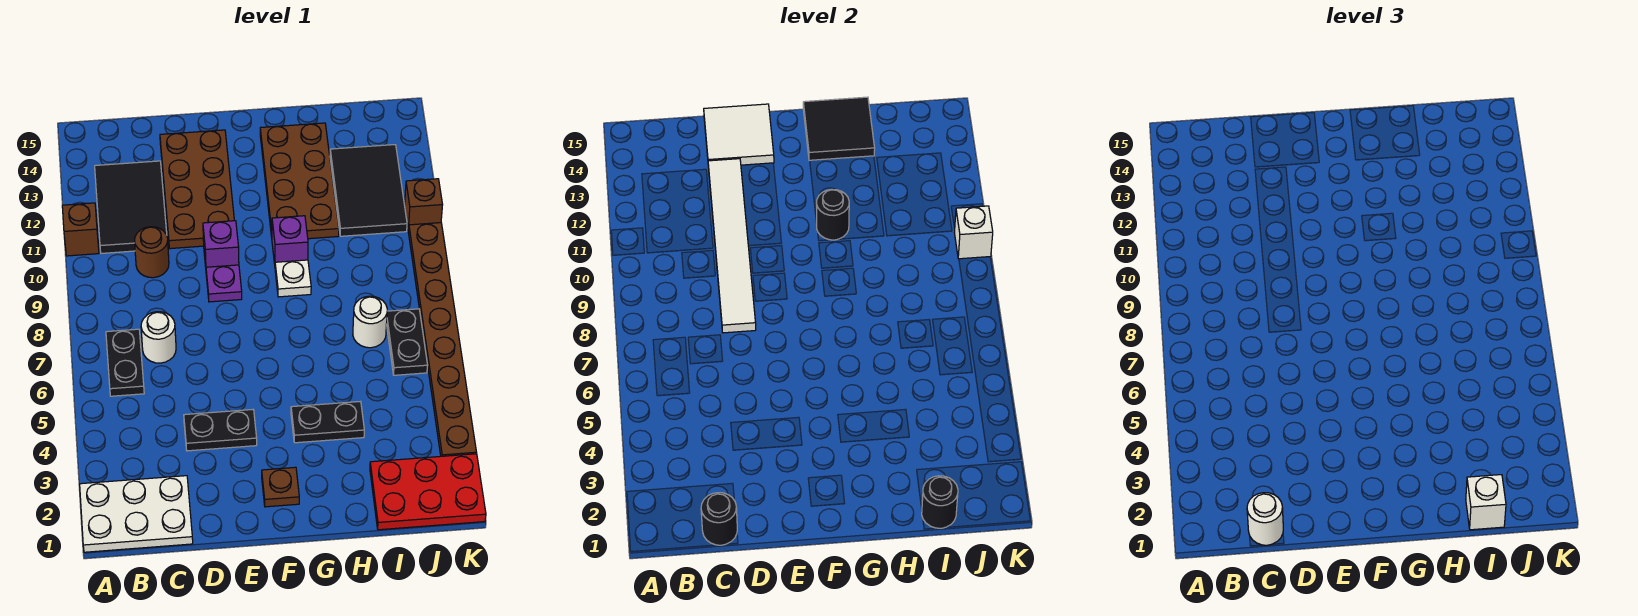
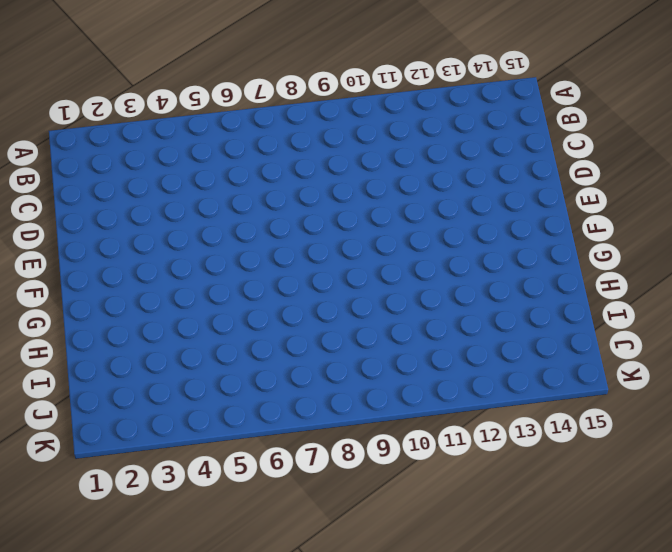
none -> white 2x3 plate [80,476,193,552]
none -> brown 1x1 brick [62,203,99,256]
none -> black 1x2 plate [106,329,144,396]
none -> black 2x3 tile [95,161,167,253]

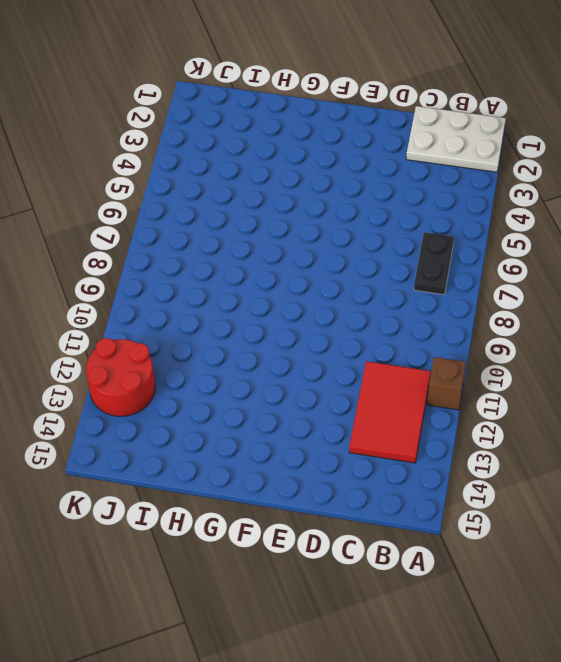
red 2x3 tile [349,361,431,463] -> black 2x3 tile [95,161,167,253]
red 2x2 round brick [86,338,155,416] -> black 2x3 tile [330,145,407,236]
none -> white 1x1 round brick [141,312,176,363]
none -> brown 1x1 round brick [135,227,169,278]
none -> black 1x2 plate [184,410,257,451]
none -> brown 2x4 plate [160,130,234,249]

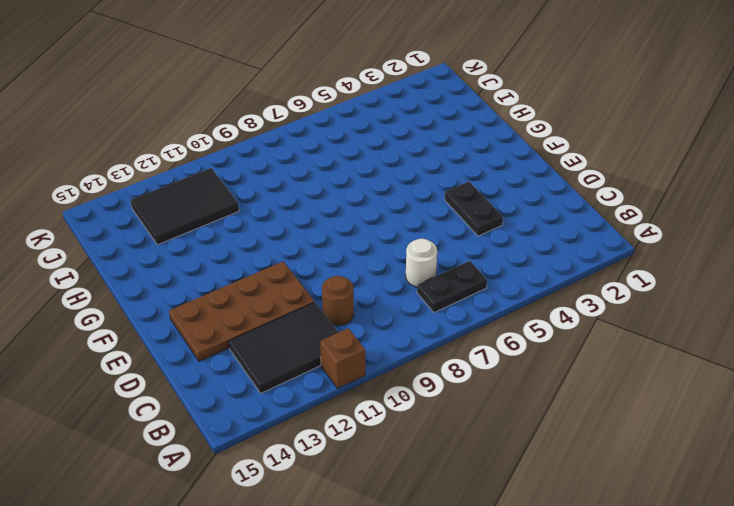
none -> white 2x3 plate [80,476,193,552]
none -> purple 1x1 plate [206,265,242,302]
none -> purple 1x1 brick [203,221,239,267]
none -> brown 1x1 plate [262,467,299,507]

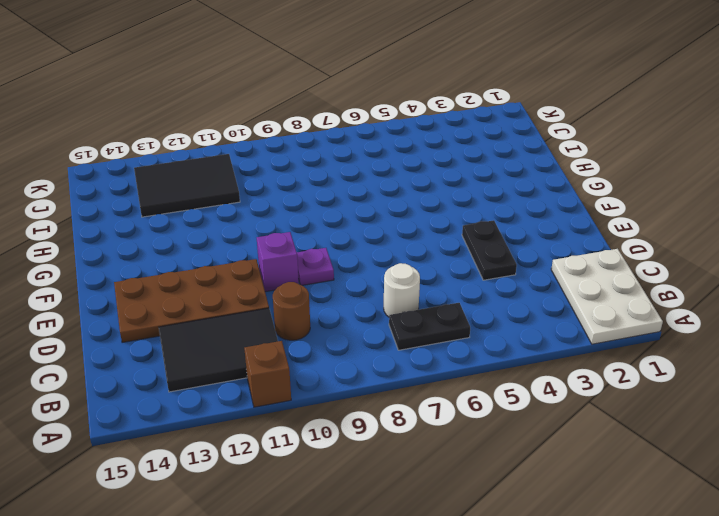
none -> brown 1x1 plate [262,467,299,507]
none -> black 1x2 plate [291,401,364,443]
none -> white 1x1 plate [275,260,311,297]
none -> purple 1x1 brick [272,216,308,264]

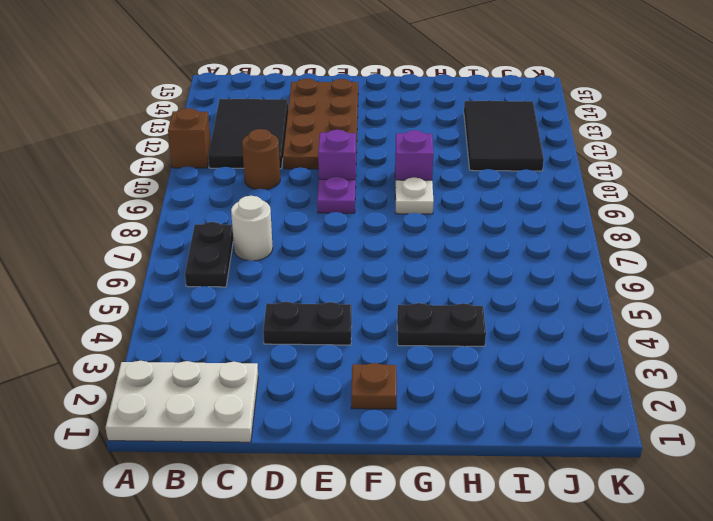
none -> brown 2x4 plate [260,123,339,239]
none -> red 2x3 plate [370,454,486,530]
none -> white 1x1 round brick [353,296,387,348]
none -> black 1x2 plate [387,309,428,375]

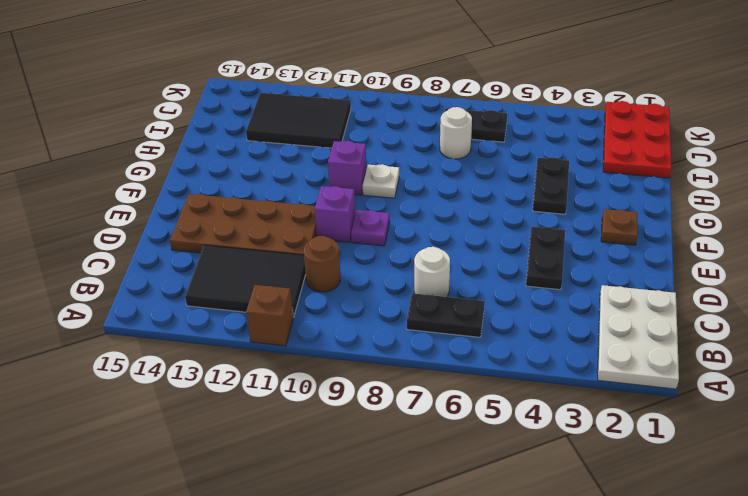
none -> brown 2x4 plate [260,123,339,239]
none -> brown 1x8 plate [408,223,476,456]
none -> brown 1x1 brick [405,179,443,231]
none -> black 1x1 round brick [701,493,737,545]

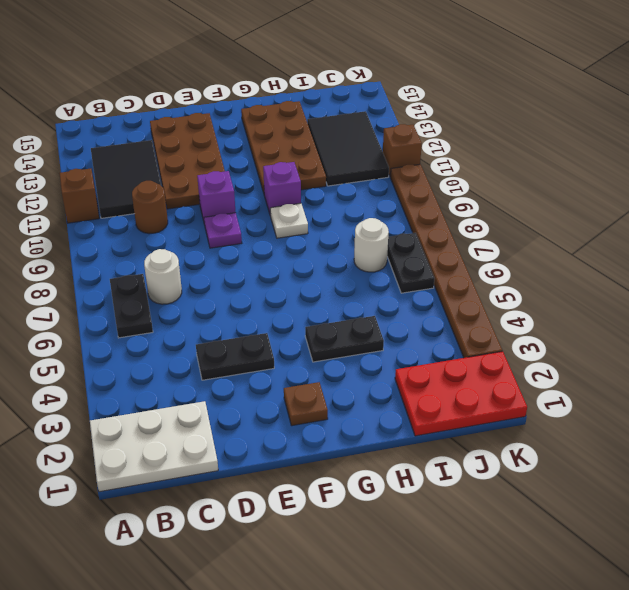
none -> black 1x1 round brick [701,493,737,545]
none -> white 1x6 tile [708,159,756,333]
none -> white 2x2 tile [704,104,774,165]
none -> black 1x1 round brick [816,189,849,240]

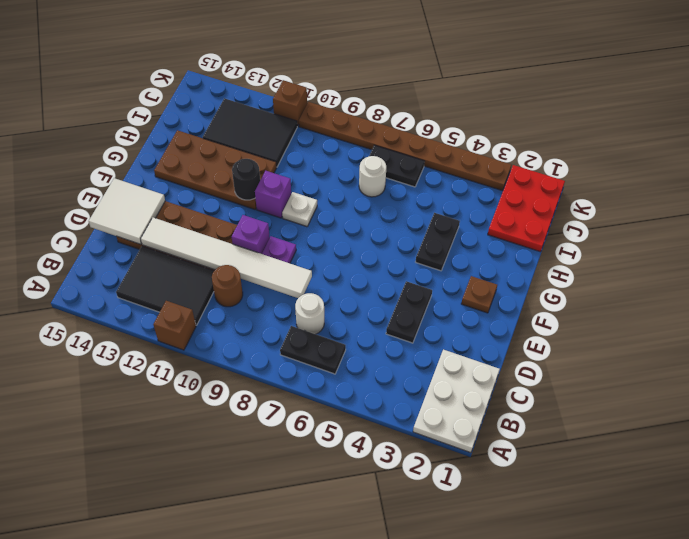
none -> black 1x1 round brick [701,493,737,545]
none -> black 2x2 tile [803,97,875,161]
none -> black 1x1 round brick [922,476,958,528]
none -> white 1x1 brick [954,206,993,259]

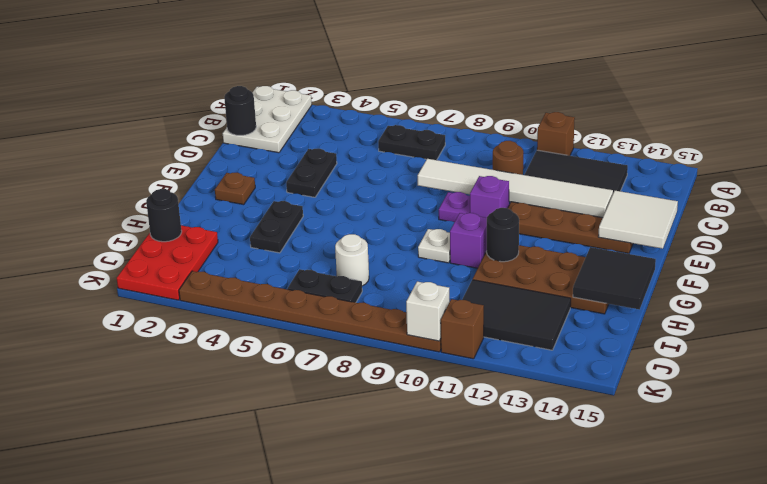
none -> white 1x1 round brick [141,312,176,363]
none -> white 1x1 round brick [1247,493,1283,545]
none -> white 1x1 brick [1466,475,1506,530]

